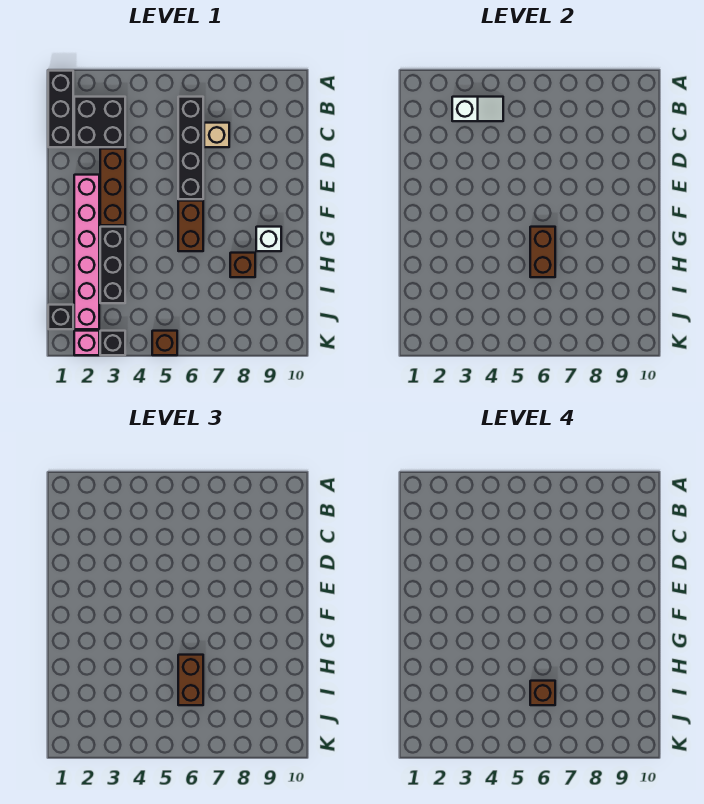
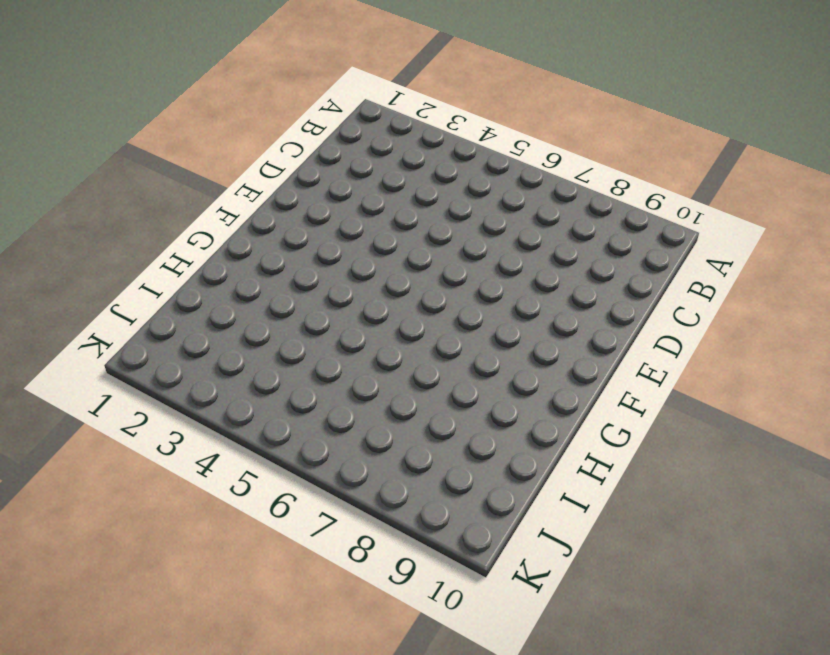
none -> black 1x3 brick [48,71,73,147]
none -> black 2x2 brick [74,97,125,147]
none -> black 1x4 brick [178,97,203,199]

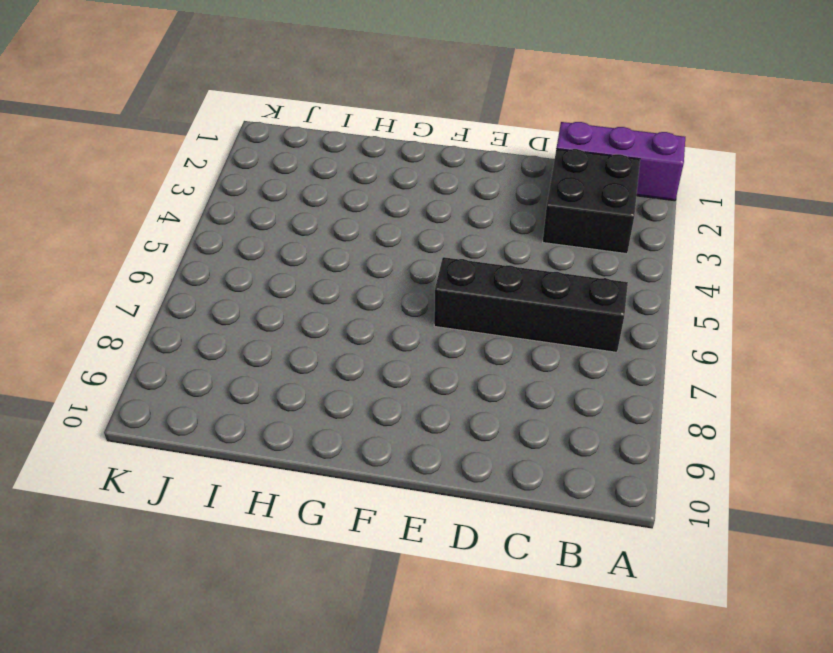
purple 1x3 brick [556,122,685,201] -> black 1x3 brick [48,71,73,147]
none -> tan 1x1 brick [204,123,229,147]
none -> brown 1x3 brick [100,149,125,225]
none -> pink 1x6 brick [74,175,99,329]

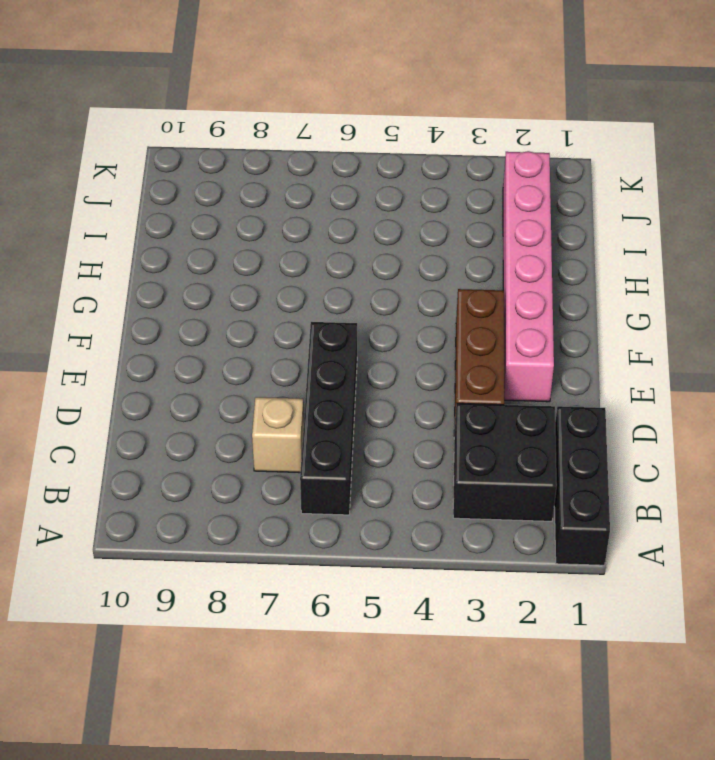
none -> brown 1x2 brick [178,201,203,251]
none -> black 1x3 brick [100,227,125,303]
none -> white 1x1 brick [256,227,281,251]

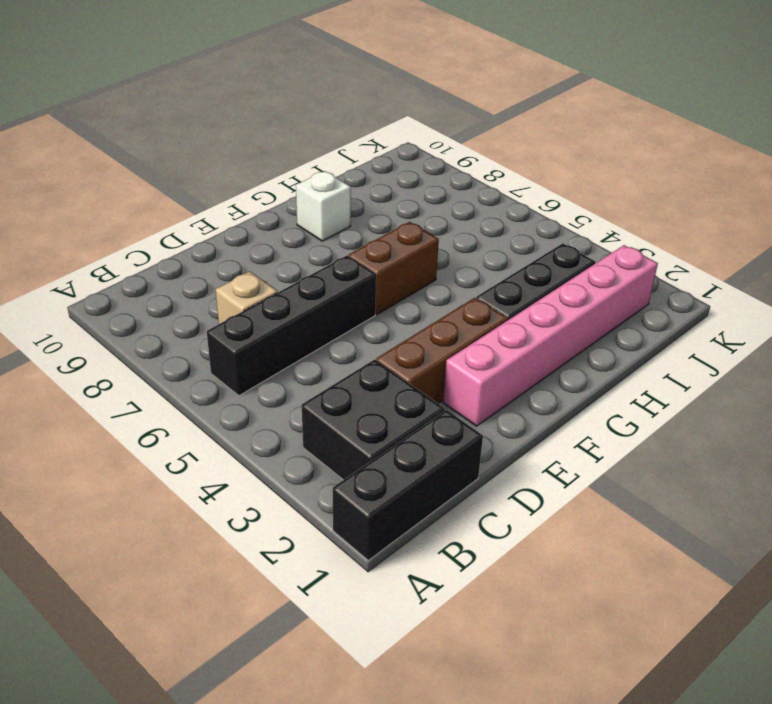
none -> brown 1x1 brick [230,253,255,277]
none -> black 1x1 brick [48,305,73,329]
none -> pink 1x1 brick [74,331,99,355]

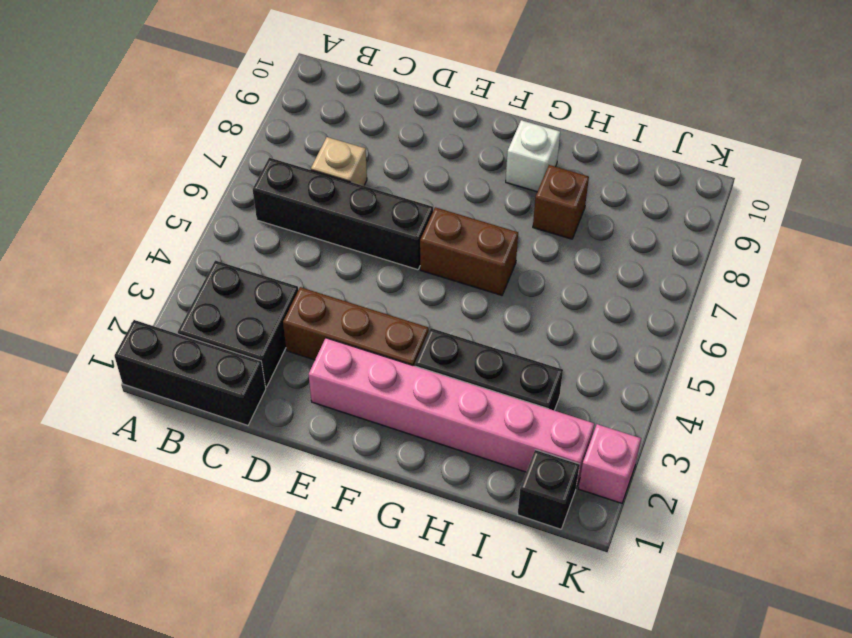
none -> black 1x1 brick [100,331,125,355]
none -> brown 1x1 brick [152,331,177,355]
none -> white 1x2 slope [452,97,503,121]

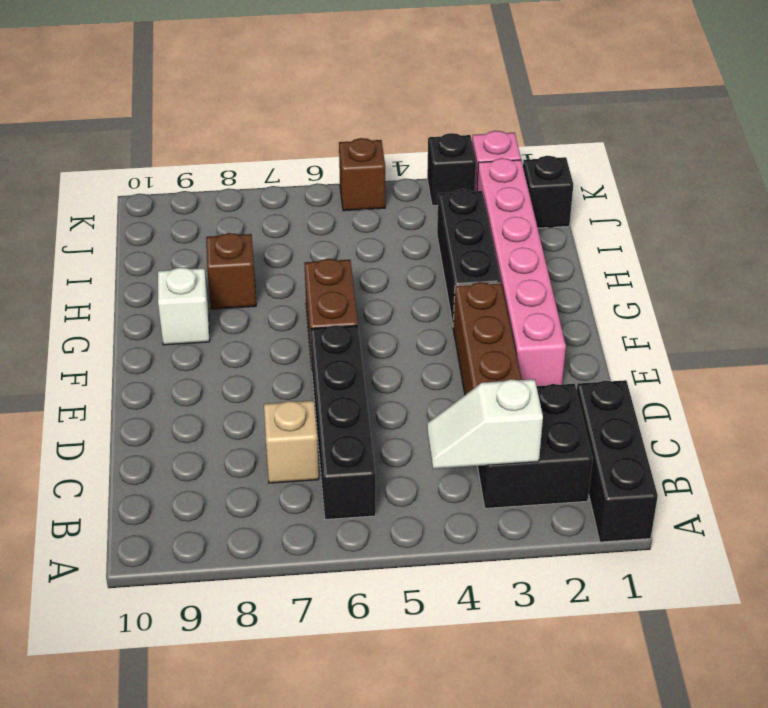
none -> brown 1x2 brick [530,227,555,277]
none -> brown 1x2 brick [178,655,203,705]
none -> brown 1x1 brick [530,681,555,705]

